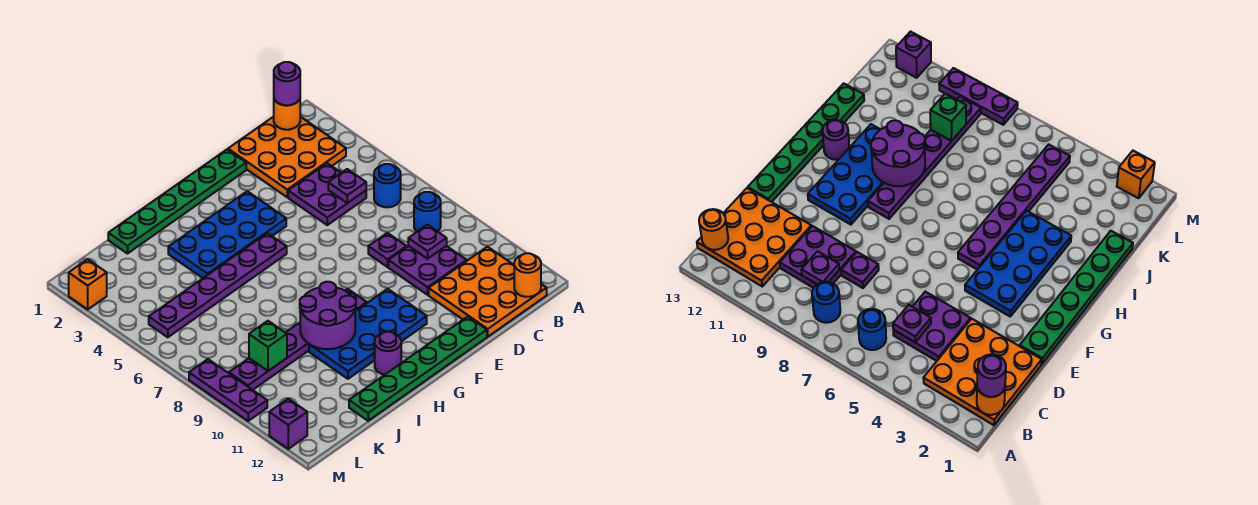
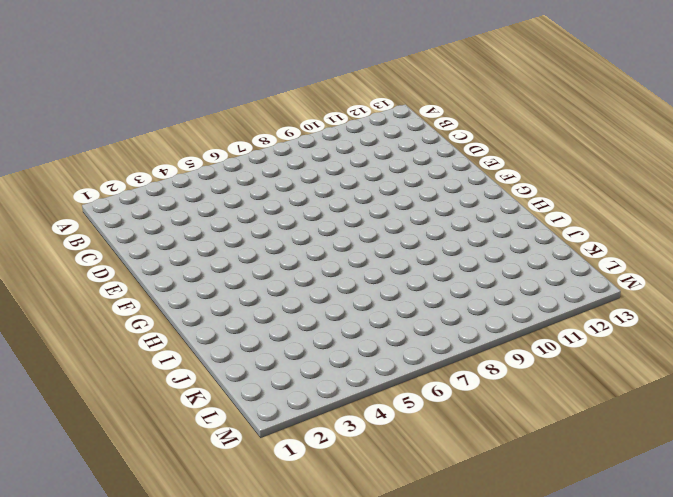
none -> orange 3x3 plate [228,117,346,197]
none -> blue 1x1 round brick [374,164,401,207]
none -> blue 1x1 round brick [414,192,441,232]

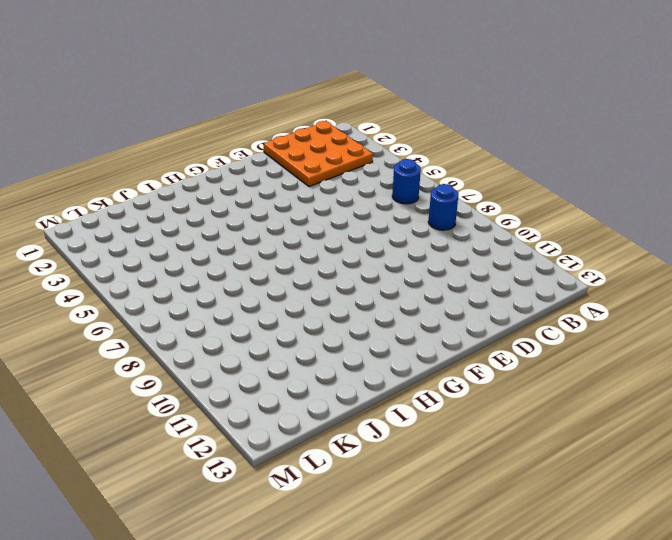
none -> orange 3x3 plate [429,247,547,337]
none -> purple 2x2 plate [288,163,366,225]
none -> purple 2x2 plate [388,246,467,295]

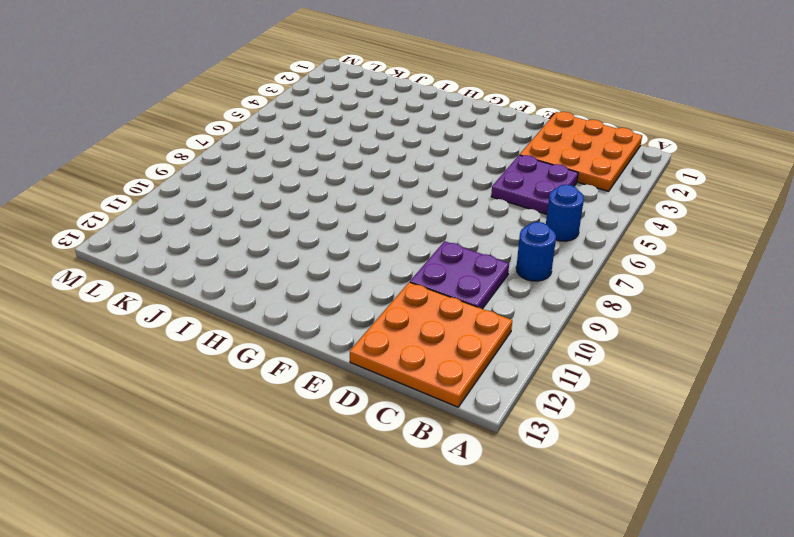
none -> purple 1x1 plate [368,233,407,267]
none -> green 1x6 plate [108,149,246,254]
none -> green 1x6 plate [349,317,487,421]

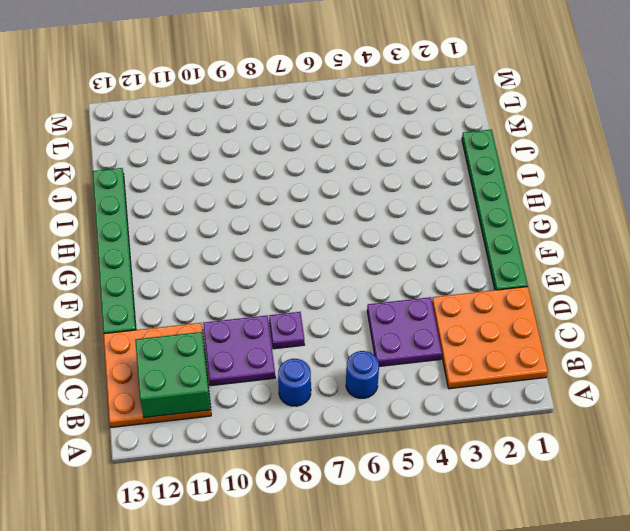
green 2x2 brick [135,332,211,418] -> none
none -> blue 2x4 plate [168,191,286,278]
none -> blue 2x4 plate [309,289,427,379]
none -> purple 1x6 plate [149,233,287,337]

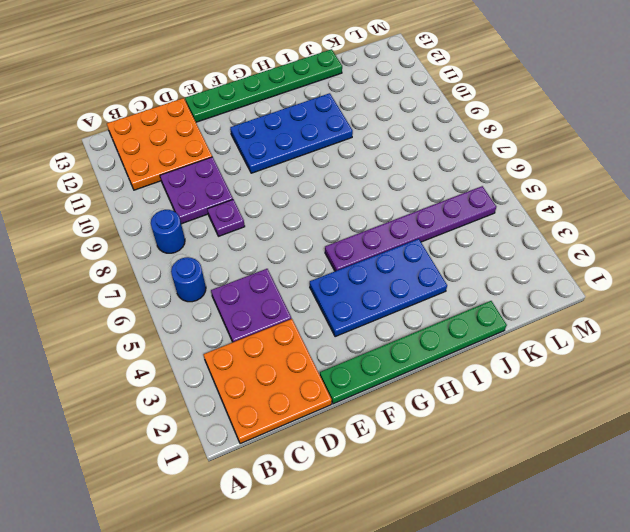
none -> purple 1x6 plate [229,289,367,390]
none -> purple 1x1 round brick [375,332,401,375]
none -> orange 1x1 brick [69,259,107,309]

